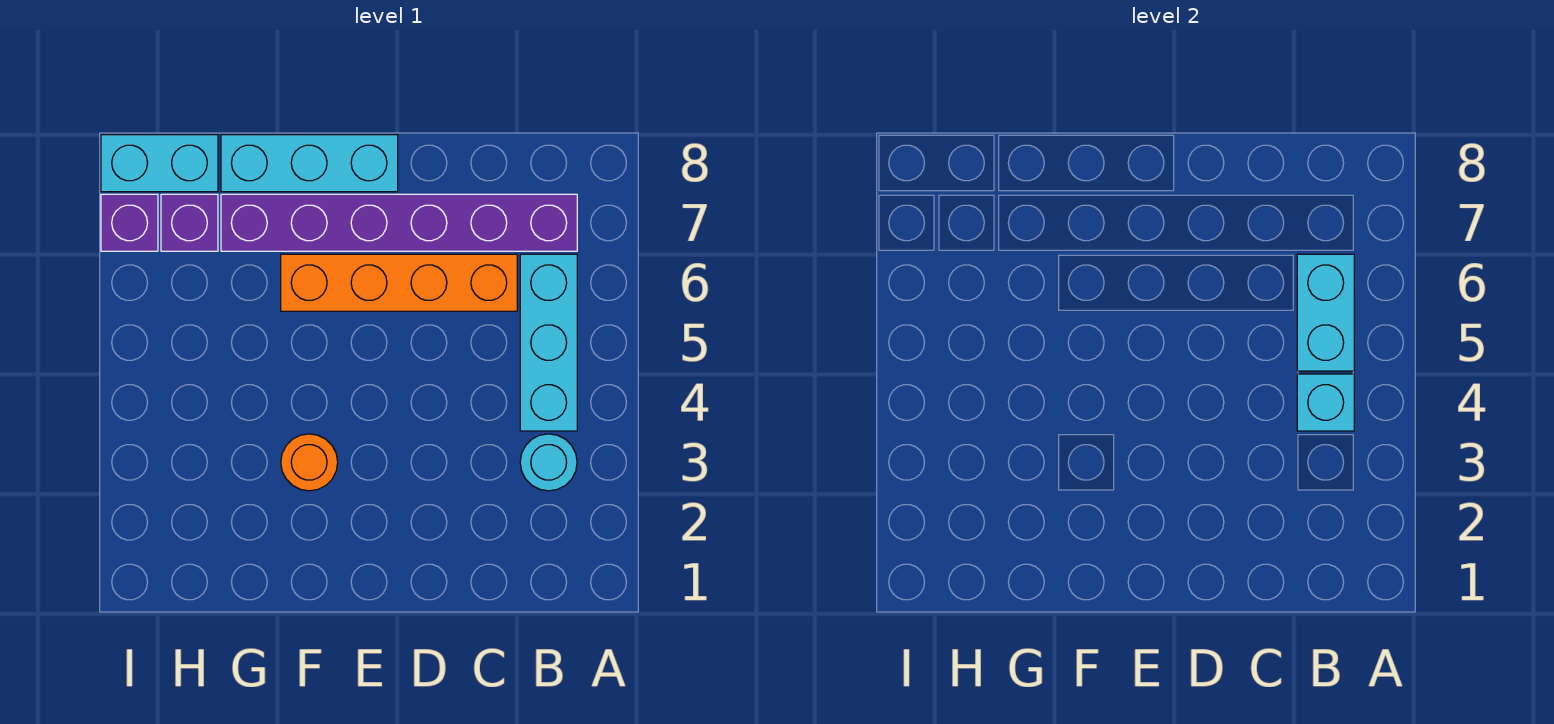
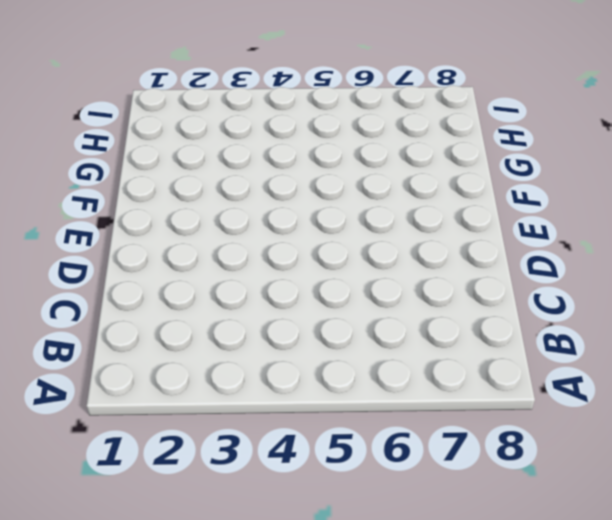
none -> cyan 1x1 round brick [520,434,577,491]
none -> cyan 1x3 brick [520,254,577,431]

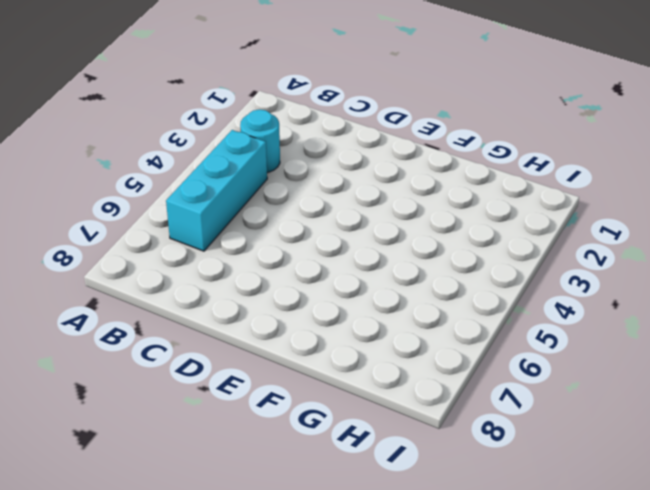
none -> purple 1x6 brick [221,194,577,251]
none -> orange 1x4 brick [281,254,517,311]

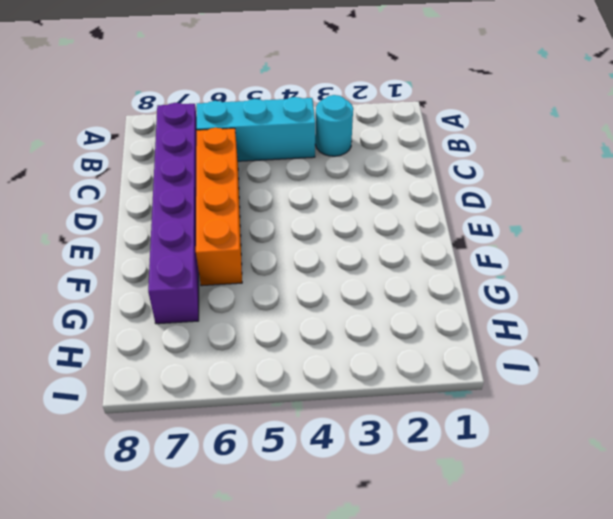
none -> cyan 1x3 brick [221,135,398,192]
none -> orange 1x1 round brick [281,434,338,491]

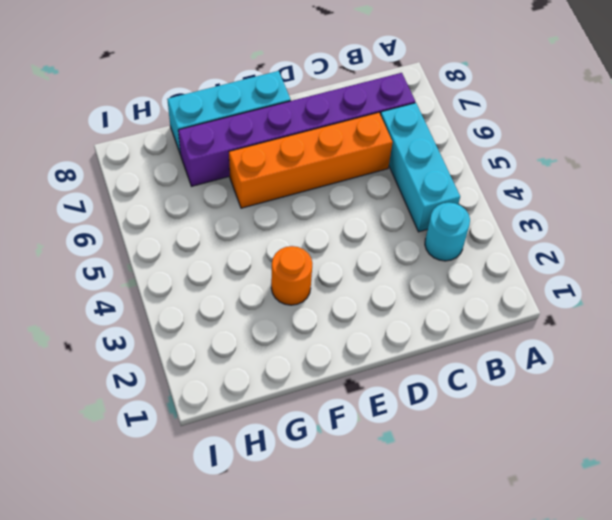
none -> purple 1x1 brick [161,194,218,251]
none -> cyan 1x2 brick [101,135,218,192]

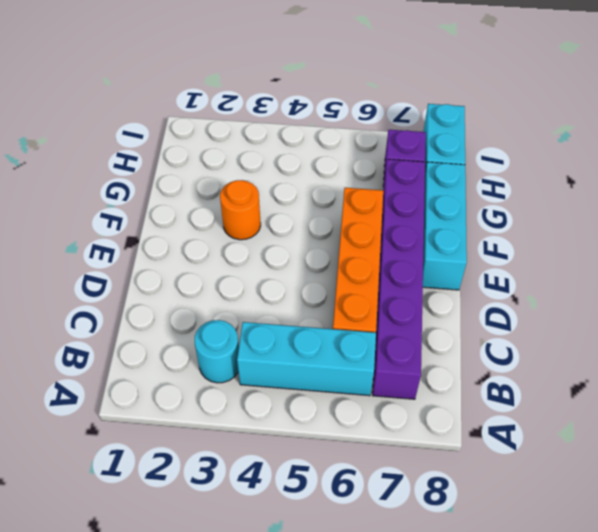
none -> purple 1x1 brick [101,194,158,251]
none -> cyan 1x1 brick [1297,374,1354,431]

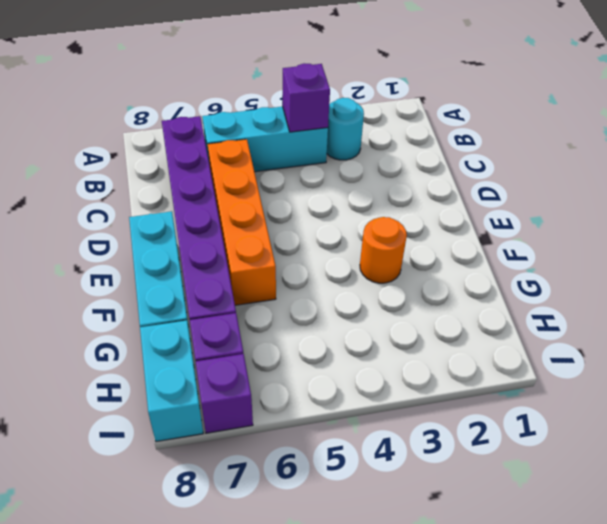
purple 1x1 brick [283,63,330,132] -> cyan 1x1 brick [1297,374,1354,431]
none -> cyan 1x2 brick [1297,254,1354,371]

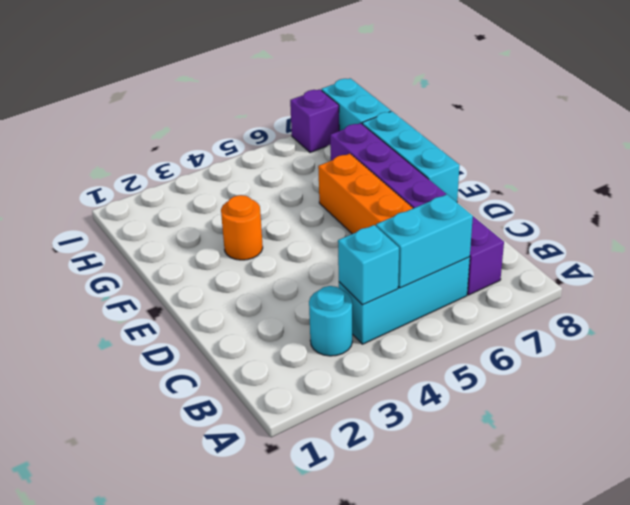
none -> purple 1x1 brick [161,194,218,251]

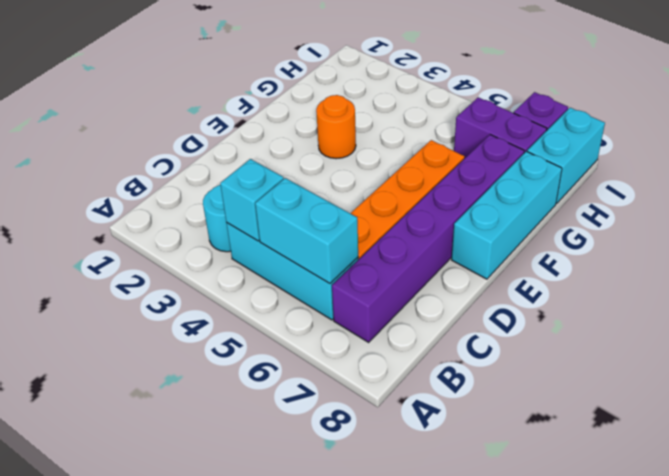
purple 1x2 brick [454,97,547,159] -> purple 1x1 brick [161,194,218,251]

